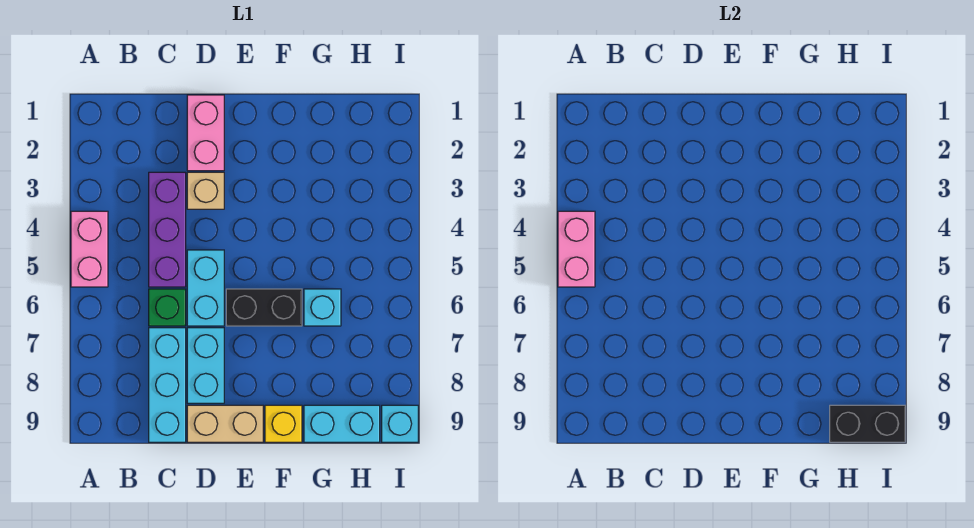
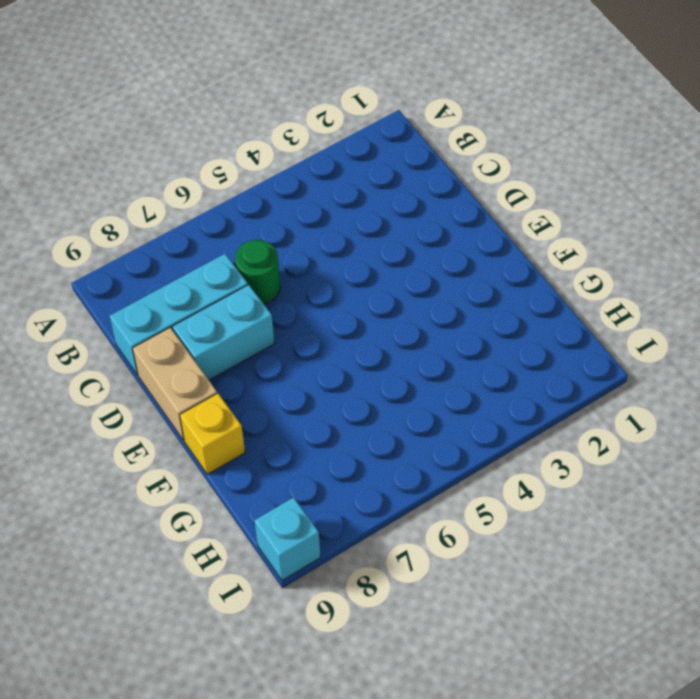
green 1x1 round brick [235,240,280,304] -> green 1x1 brick [149,289,186,326]
none -> pink 1x2 brick [71,211,108,287]
none -> purple 1x3 brick [149,172,186,287]
none -> pink 1x2 brick [187,95,224,171]

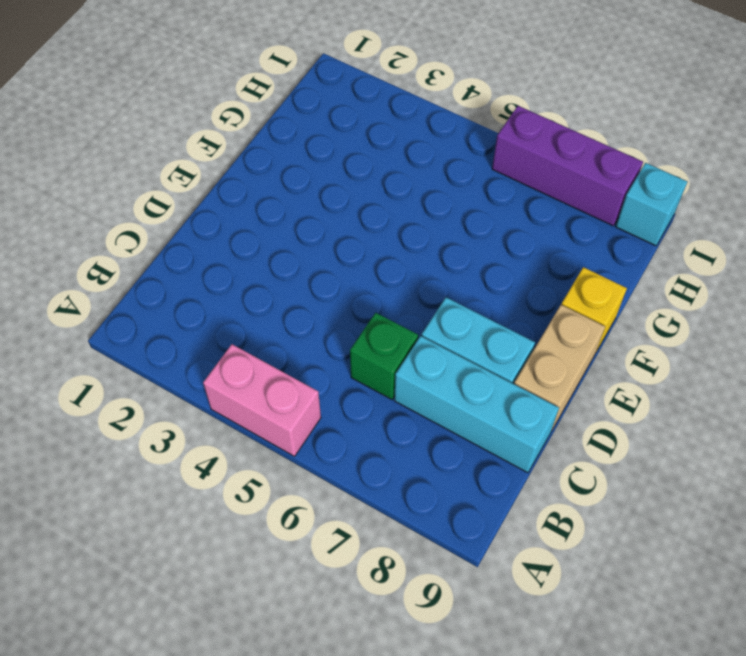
purple 1x3 brick [492,106,643,226] -> purple 1x3 brick moved to [149,172,186,287]
none -> pink 1x2 brick [187,95,224,171]
none -> tan 1x1 brick [187,172,224,209]
none -> cyan 1x2 brick [187,250,224,326]

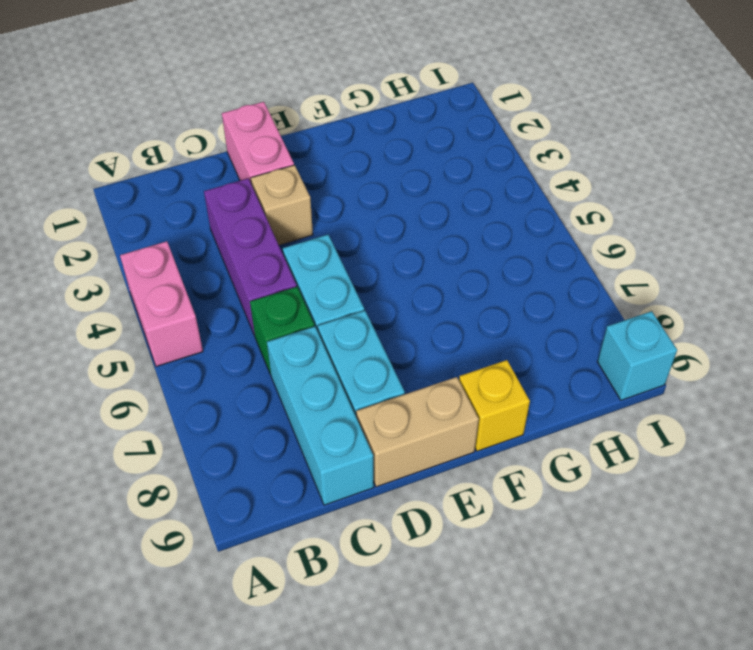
none -> black 1x2 brick [226,289,302,326]
none -> cyan 1x1 brick [304,289,341,326]
none -> cyan 1x2 brick [304,405,380,442]

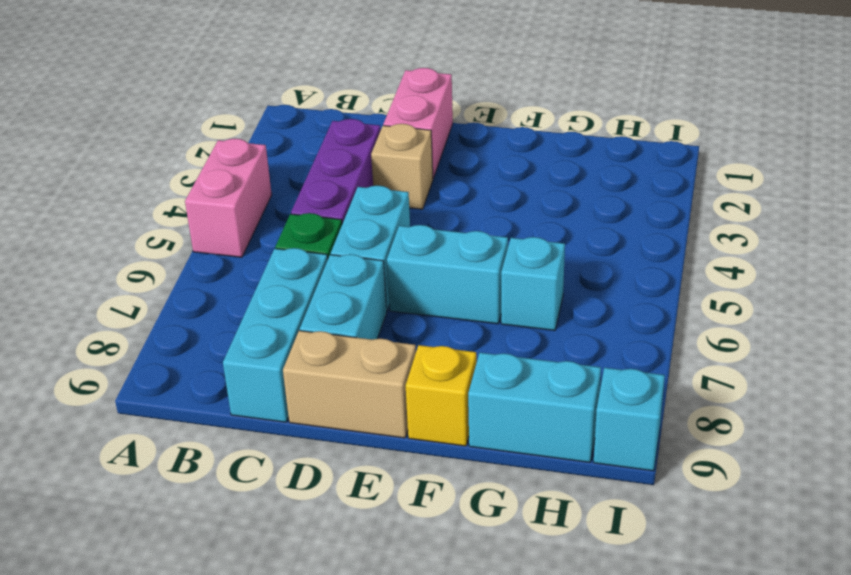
cyan 1x2 brick [387,225,508,324] -> black 1x2 brick [226,289,302,326]
none -> pink 1x2 brick [558,211,595,287]
none -> black 1x2 brick [830,405,905,442]

